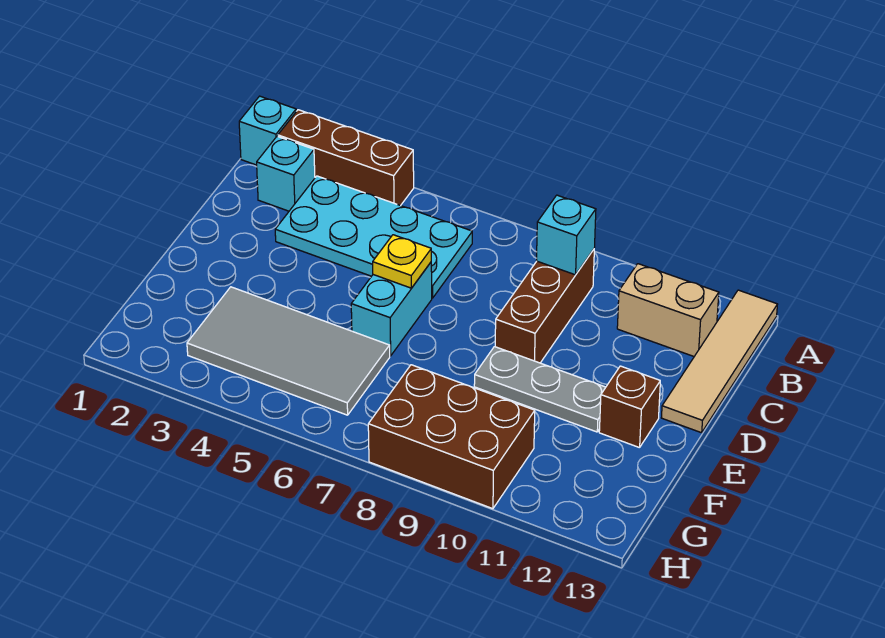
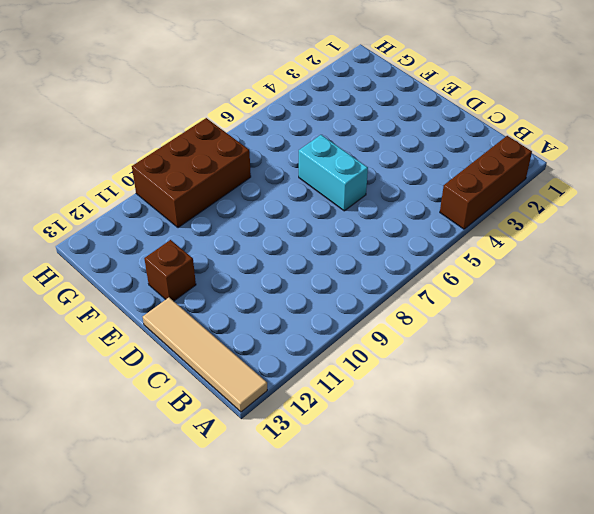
none -> cyan 1x1 brick [239,96,296,165]
none -> cyan 1x1 brick [257,136,315,211]
none -> cyan 2x4 plate [275,176,472,298]

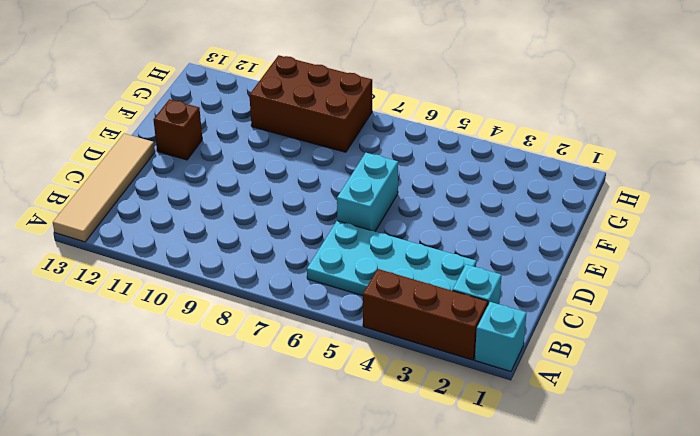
none -> brown 1x3 brick [495,249,594,363]
none -> tan 1x2 brick [617,264,719,356]
none -> grey 1x3 plate [474,347,606,432]

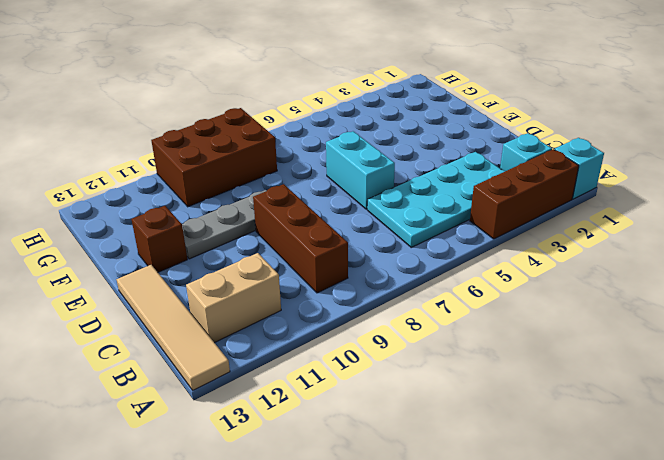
none -> grey 2x4 tile [187,287,390,415]
none -> cyan 1x1 brick [537,195,596,275]
none -> yellow 1x1 plate [373,235,431,288]

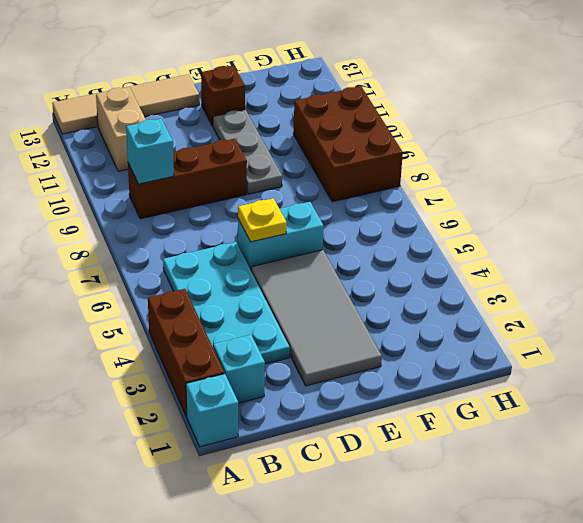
grey 2x4 tile [251,250,382,386] -> grey 2x4 tile moved to [187,287,390,415]

